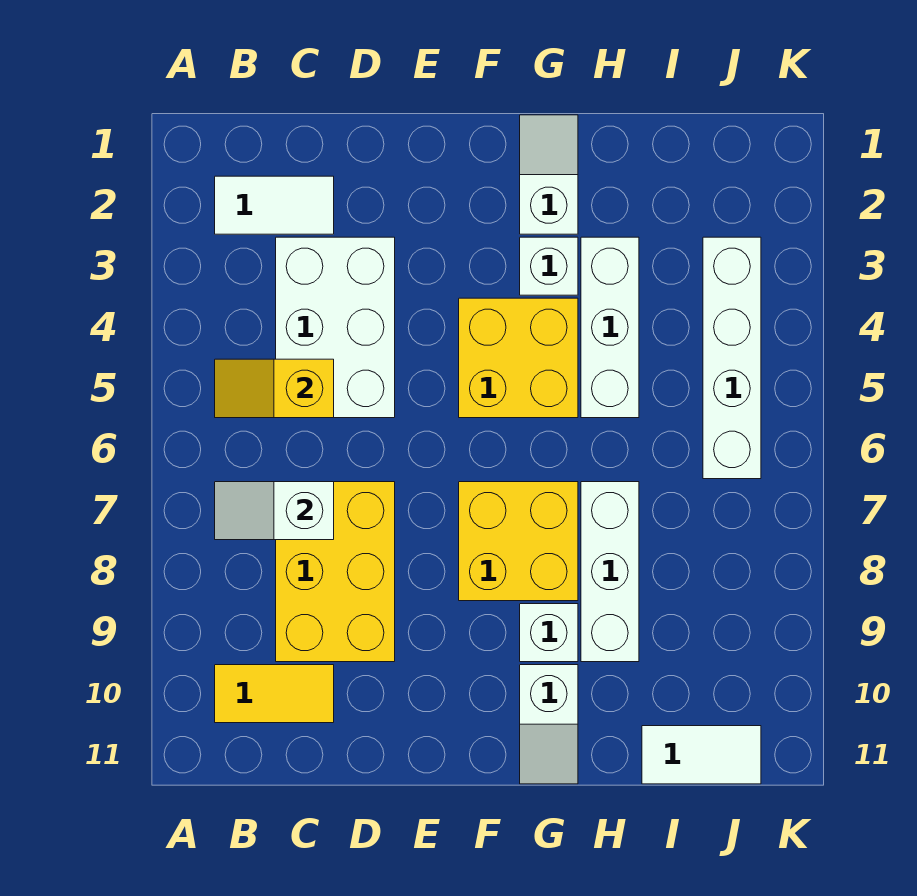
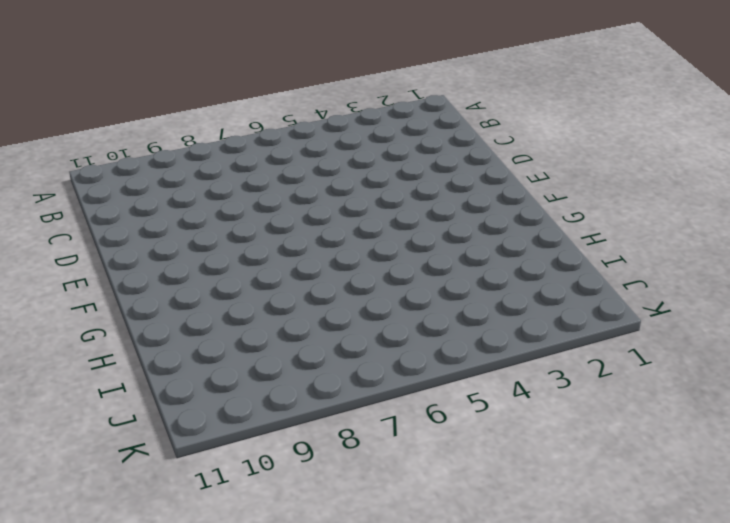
none -> white 1x2 tile [215,176,334,234]
none -> yellow 1x2 tile [215,665,334,723]
none -> white 2x3 brick [276,237,395,418]

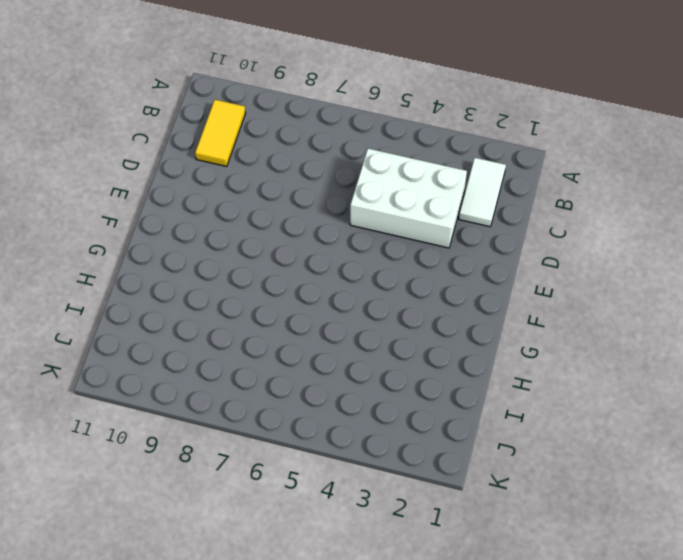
none -> yellow 2x3 brick [276,482,395,662]
none -> yellow 2x2 brick [459,298,578,418]
none -> yellow 2x2 brick [459,482,578,601]

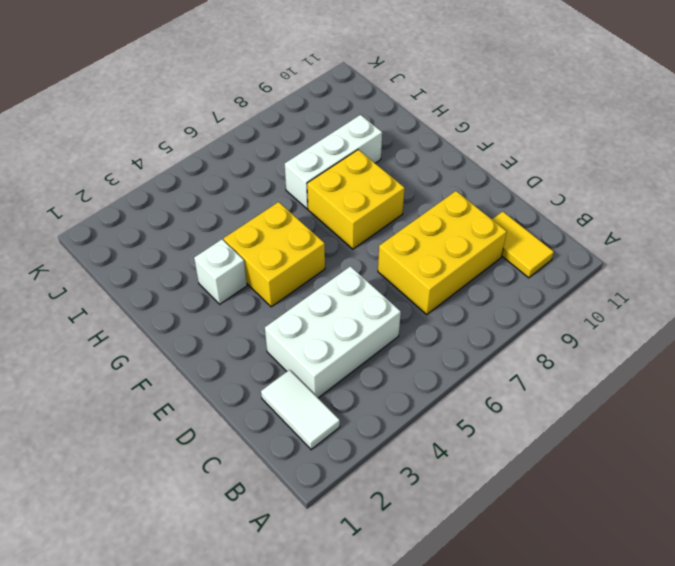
none -> white 1x2 slope [520,115,578,234]
none -> white 1x1 brick [520,604,578,662]
none -> white 1x2 slope [520,665,578,784]

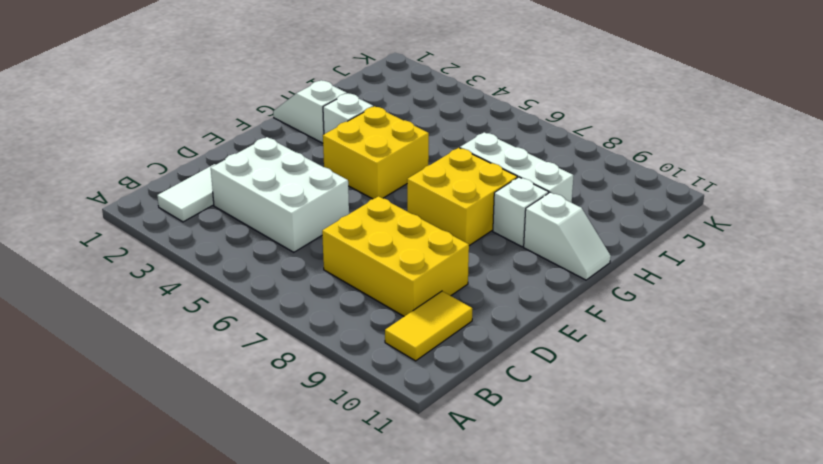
none -> white 1x3 brick [581,237,639,418]
none -> white 1x2 tile [642,726,761,784]
none -> white 1x4 brick [703,237,761,479]

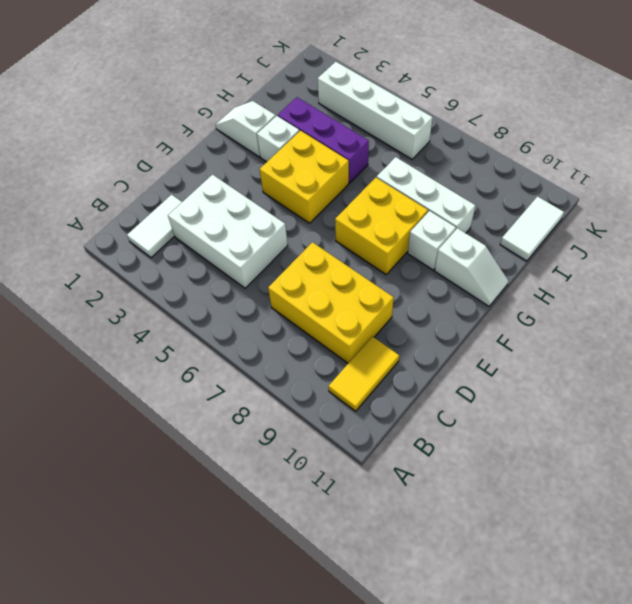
purple 1x3 brick [278,97,369,183] -> white 1x3 brick [581,237,639,418]
none -> yellow 1x2 slope [215,359,334,418]
none -> white 1x2 slope [215,482,334,540]

